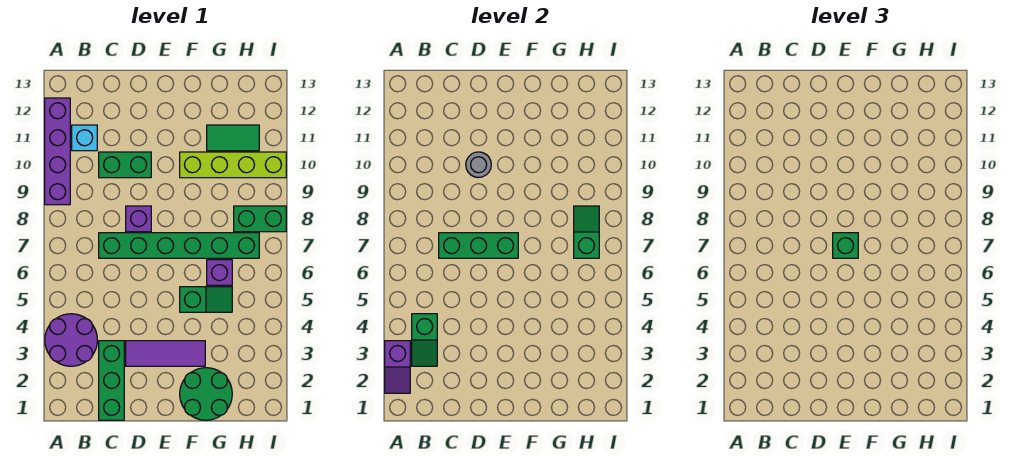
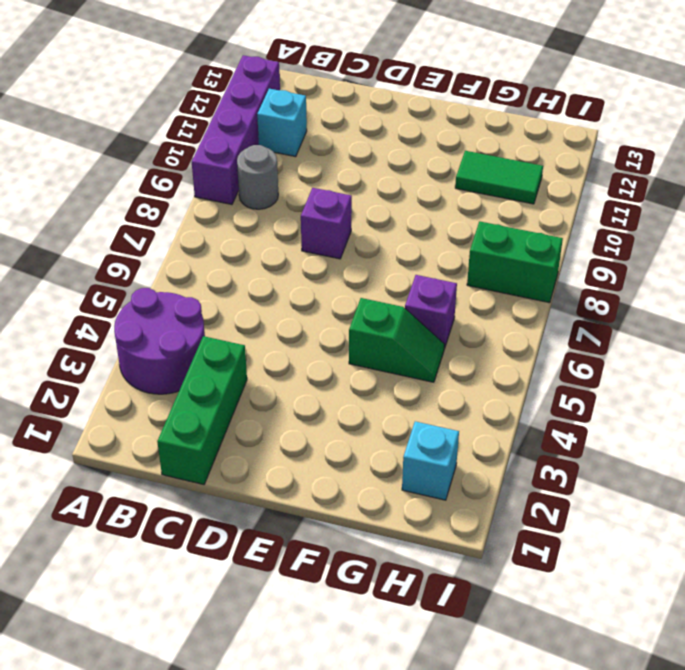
grey 1x1 round brick [237,145,278,209] -> grey 1x1 round brick moved to [466,152,491,178]
cyan 1x1 brick [402,421,459,500] -> none
none -> green 1x6 brick [99,233,259,258]
none -> green 1x2 brick [99,152,151,178]
none -> purple 1x3 tile [126,341,205,366]

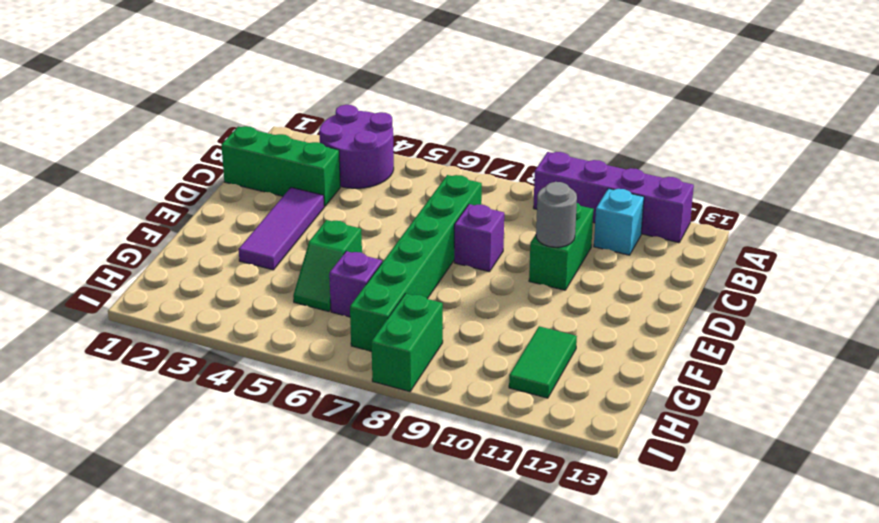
none -> green 2x2 round brick [180,368,232,420]
none -> lime 1x4 brick [180,152,286,178]
none -> purple 1x2 slope [385,341,410,393]

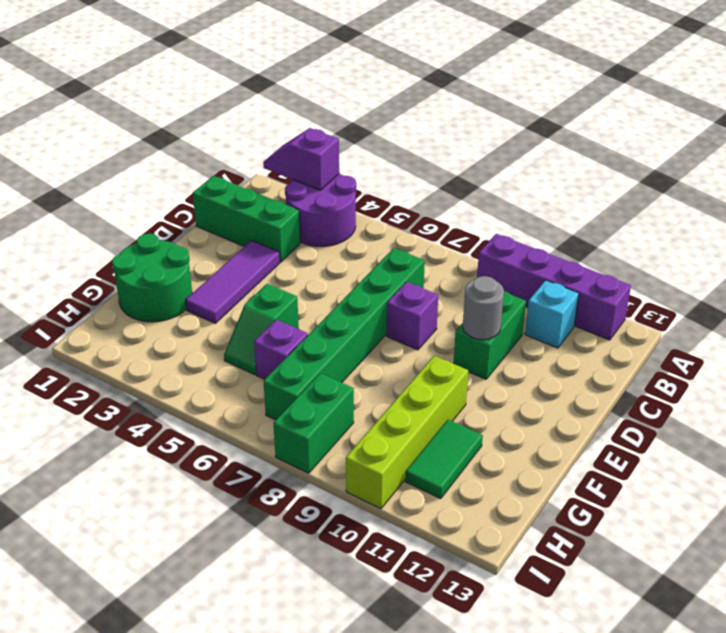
none -> green 1x2 slope [412,314,437,366]
none -> green 1x3 brick [439,233,518,258]
none -> green 1x2 slope [574,206,599,258]

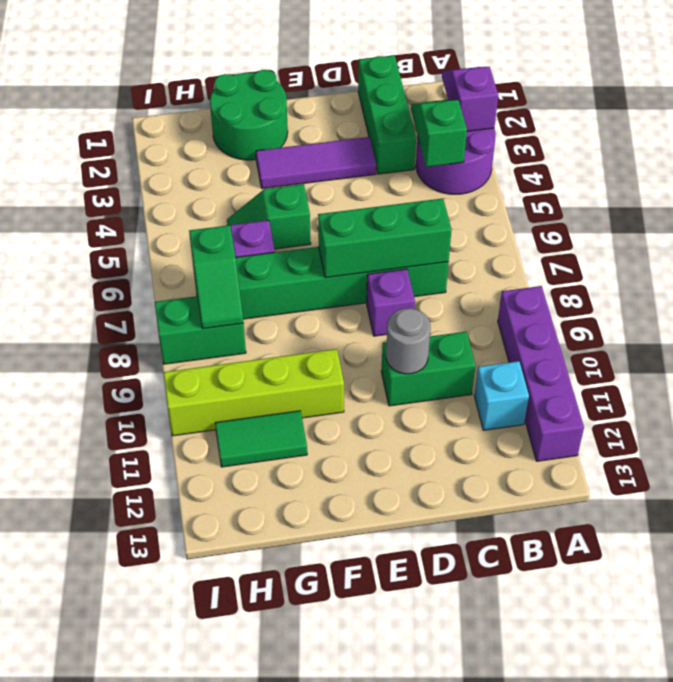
none -> green 1x1 brick [833,233,858,258]

